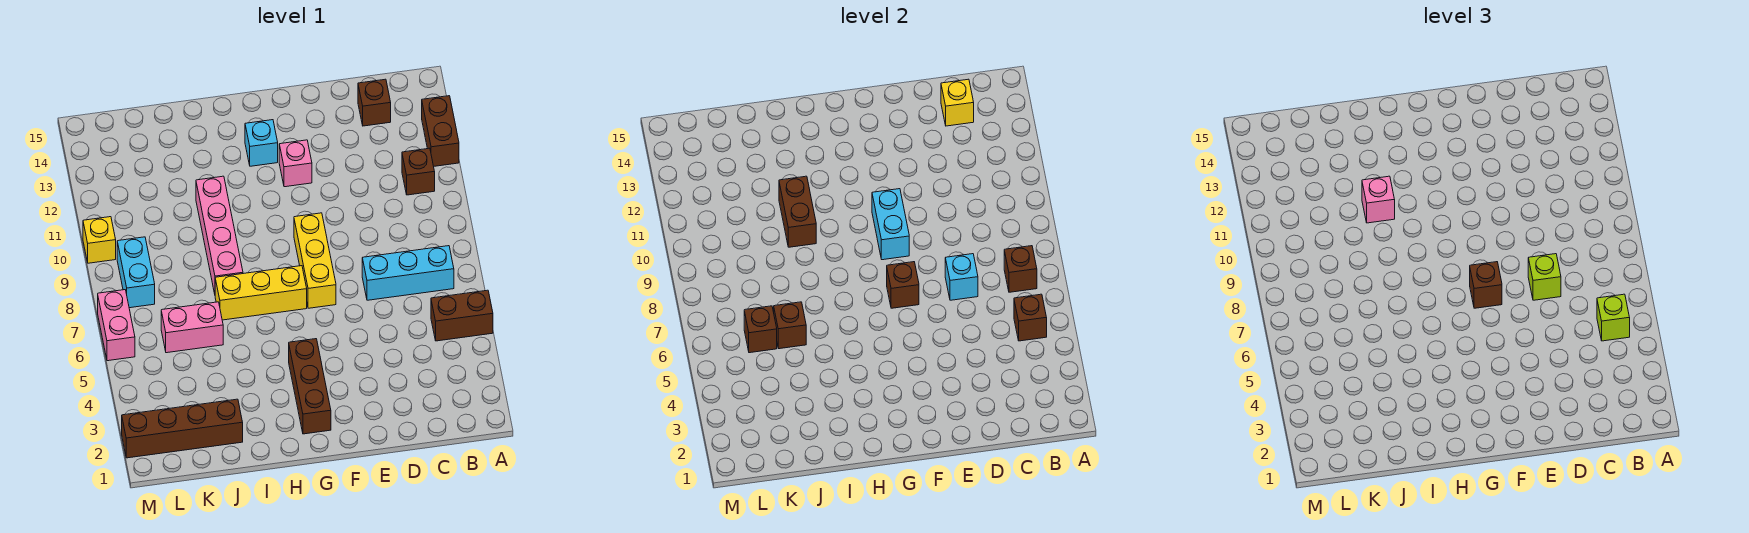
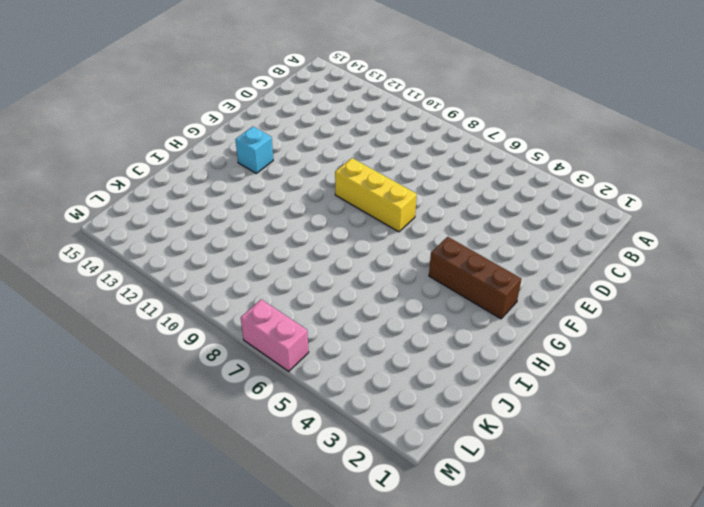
none -> brown 1x2 brick [431,290,493,341]
none -> brown 1x2 brick [422,96,459,166]
none -> cyan 1x3 brick [362,246,454,300]

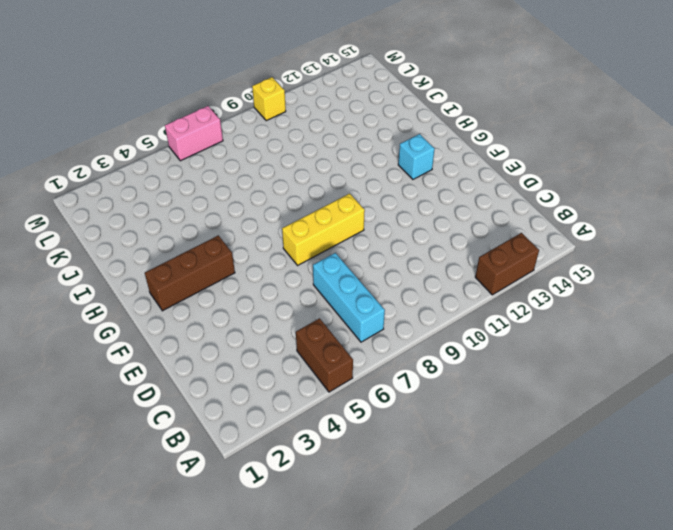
none -> brown 1x1 brick [402,148,435,195]
none -> brown 1x1 brick [358,79,391,126]
none -> pink 1x1 brick [279,140,312,187]

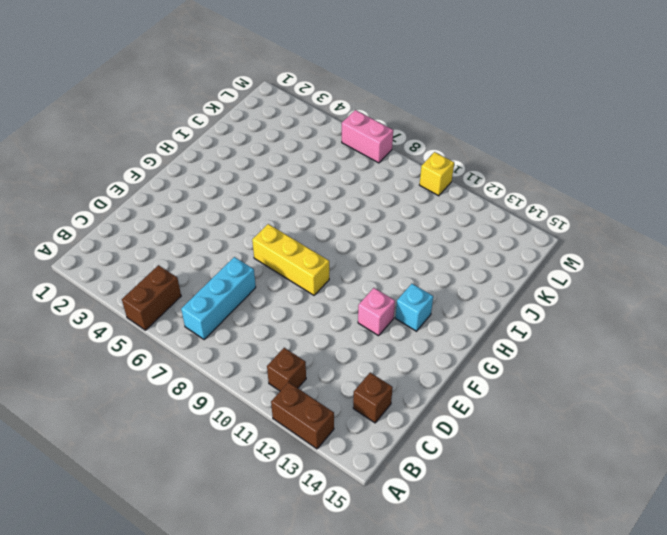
none -> brown 1x3 brick [289,339,331,434]
none -> yellow 1x3 brick [215,266,307,320]
none -> pink 1x4 brick [196,176,243,294]

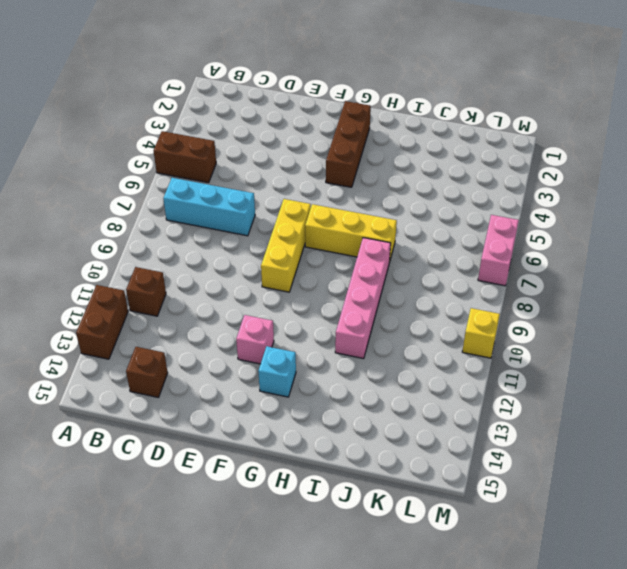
none -> brown 1x4 brick [122,399,243,458]
none -> pink 1x2 brick [161,302,223,353]
none -> cyan 1x2 brick [117,237,155,308]

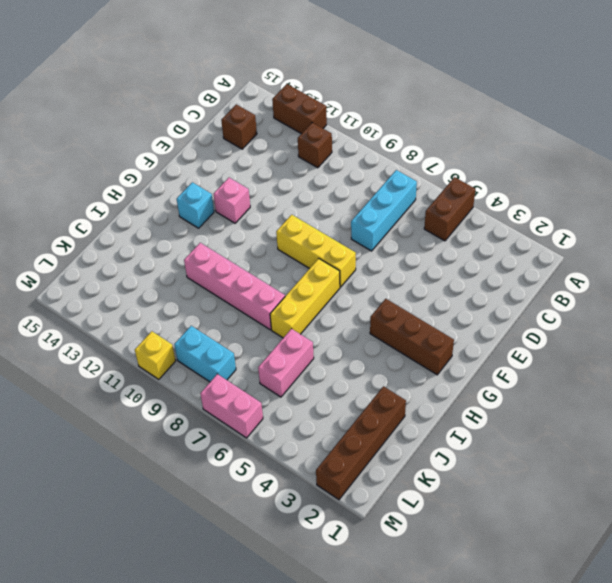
none -> brown 1x1 brick [1014,294,1047,341]
none -> brown 1x1 brick [1004,246,1037,292]
none -> yellow 1x1 brick [941,79,974,126]

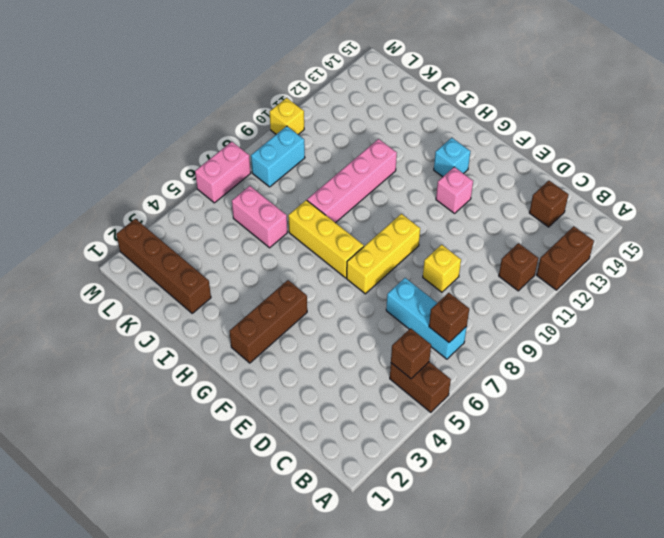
yellow 1x1 brick [423,245,461,292] -> yellow 1x1 brick moved to [941,79,974,126]
none -> cyan 1x1 brick [945,254,978,300]
none -> brown 1x1 brick [887,262,919,308]
none -> cyan 1x2 brick [872,189,909,260]

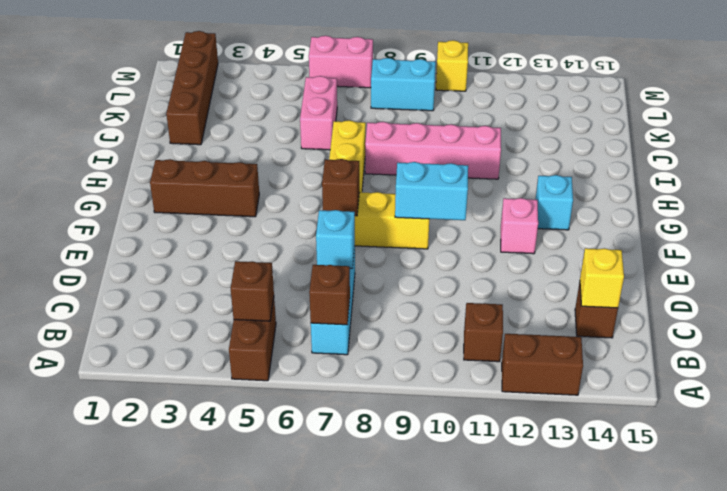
none -> brown 1x2 brick [779,176,816,247]
none -> brown 1x1 brick [774,302,806,349]
none -> brown 1x1 brick [744,306,777,353]

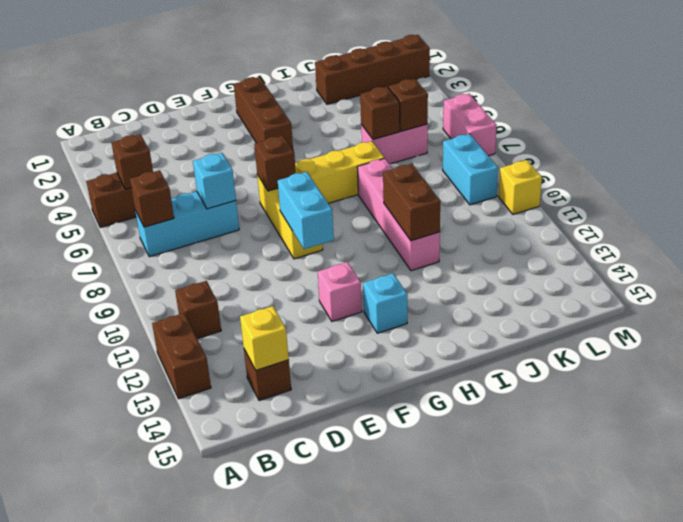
none -> lime 1x1 brick [1597,294,1630,341]
none -> lime 1x1 brick [1528,254,1561,300]
none -> brown 1x1 brick [1470,262,1502,308]

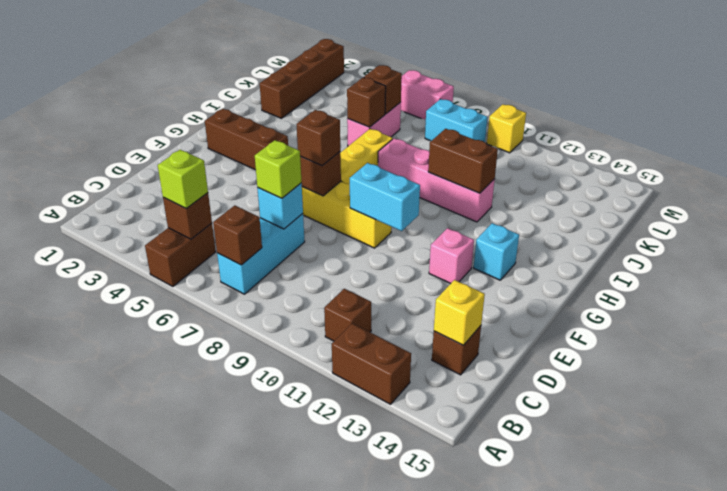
none -> pink 1x1 brick [1362,176,1395,223]

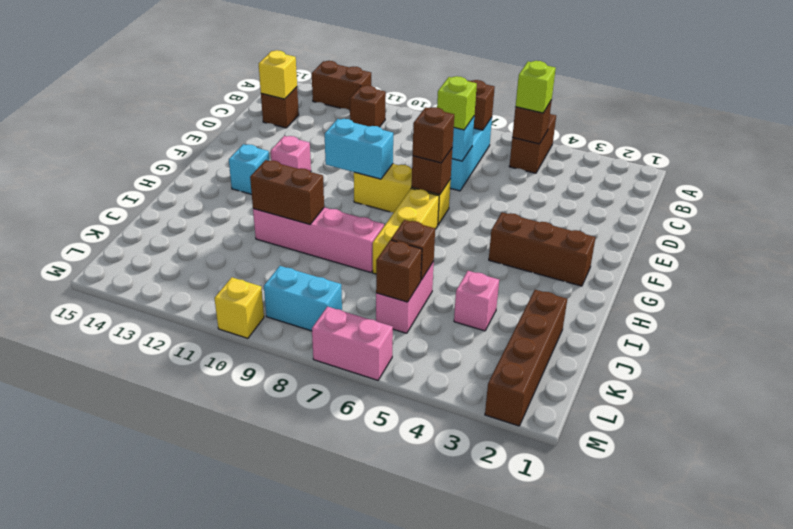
pink 1x1 brick [454,271,499,331] -> pink 1x1 brick moved to [1362,176,1395,223]

